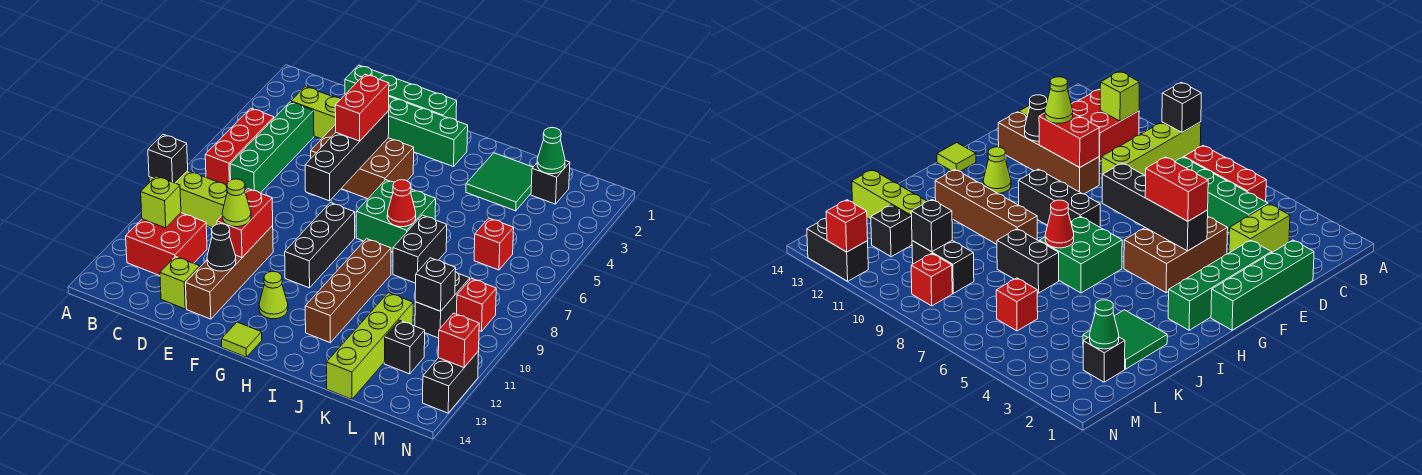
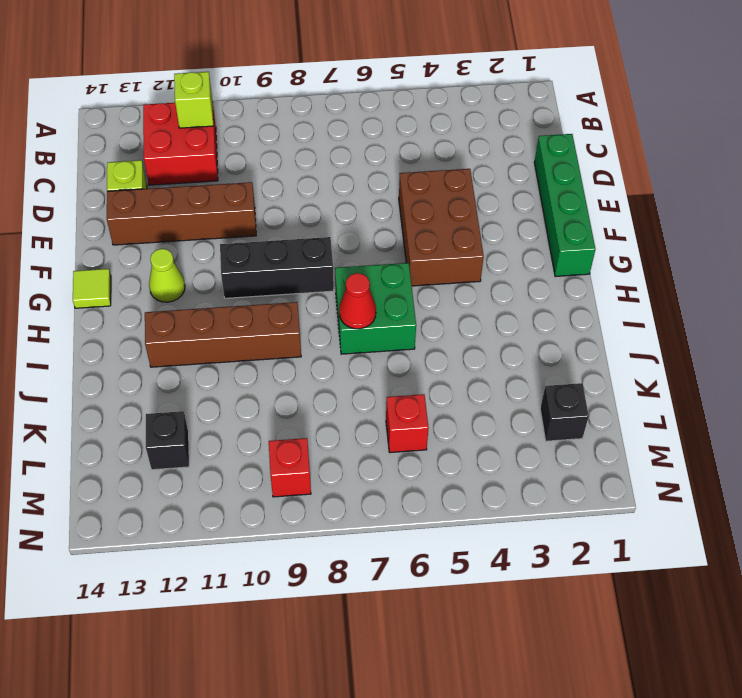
none -> lime 1x4 brick [149,171,227,227]
none -> red 1x3 brick [205,108,274,185]
none -> lime 1x2 brick [291,87,341,139]
none -> green 1x4 brick [230,102,314,193]

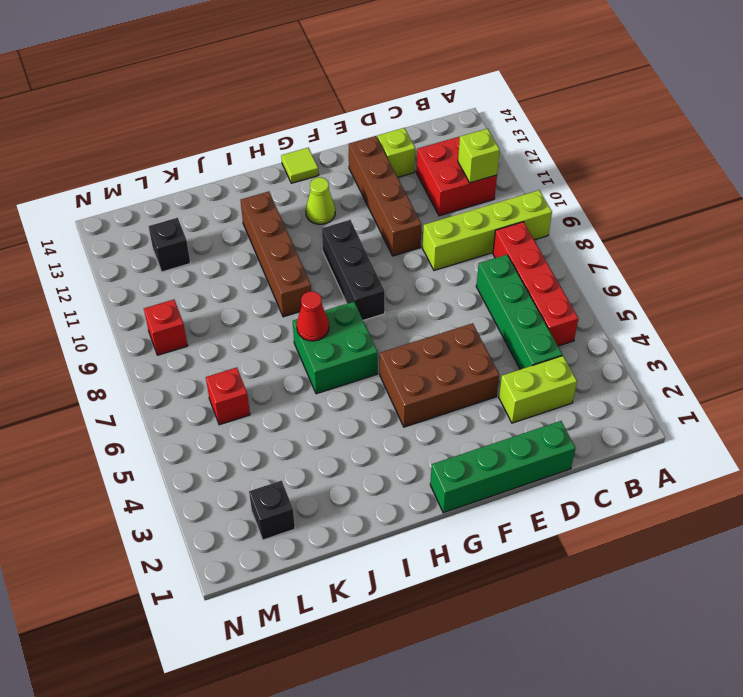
red 1x4 brick [493,222,578,346] -> red 1x3 brick [205,108,274,185]
none -> green 1x4 brick [388,97,468,167]
none -> green 2x2 tile [466,153,533,211]
none -> black 1x2 brick [393,215,447,283]
none -> lime 1x4 brick [327,293,413,399]

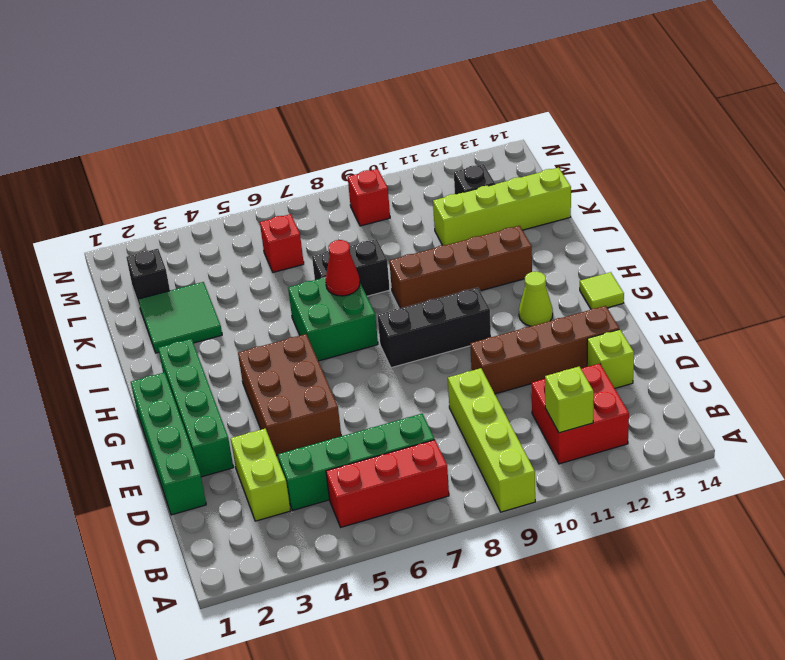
none -> black 1x2 brick [415,272,470,338]
none -> black 1x2 brick [423,351,479,413]
none -> black 1x1 brick [148,134,188,183]
none -> red 1x2 brick [217,189,273,258]

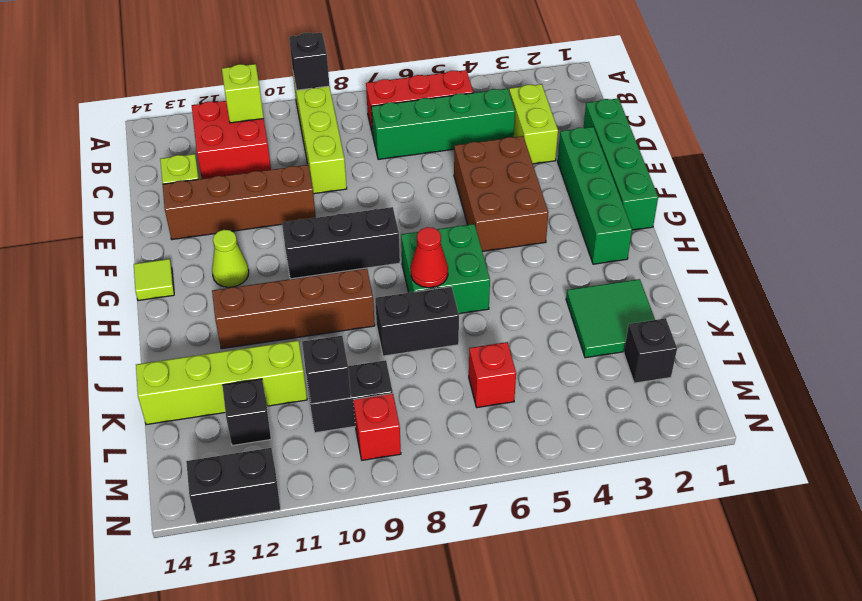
none -> red 1x2 brick [217,189,273,258]
none -> black 1x1 cone [207,224,236,271]
none -> black 1x4 brick [305,111,389,201]
none -> green 1x1 cone [537,128,565,174]

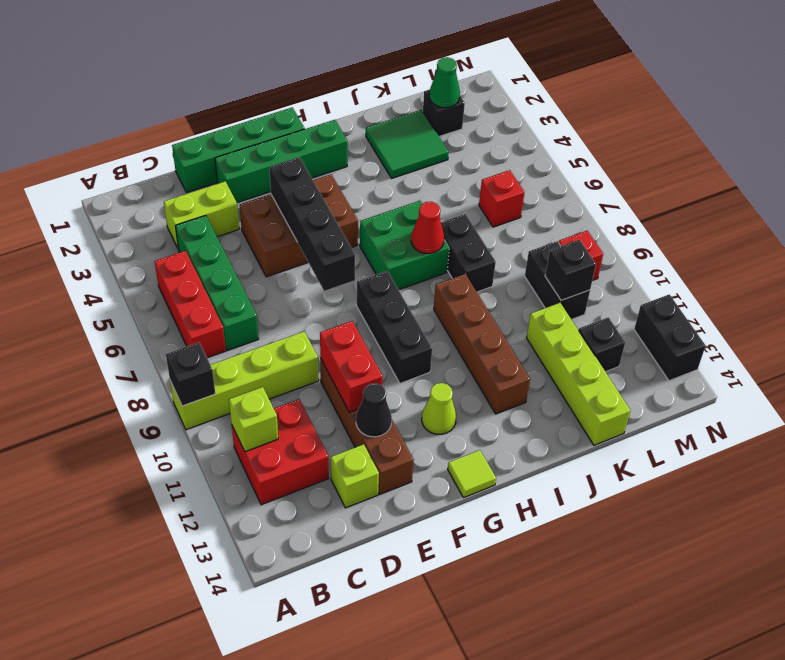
none -> red 1x1 brick [438,313,479,367]
none -> lime 1x1 cone [222,179,251,227]
none -> red 1x2 brick [335,74,389,141]

